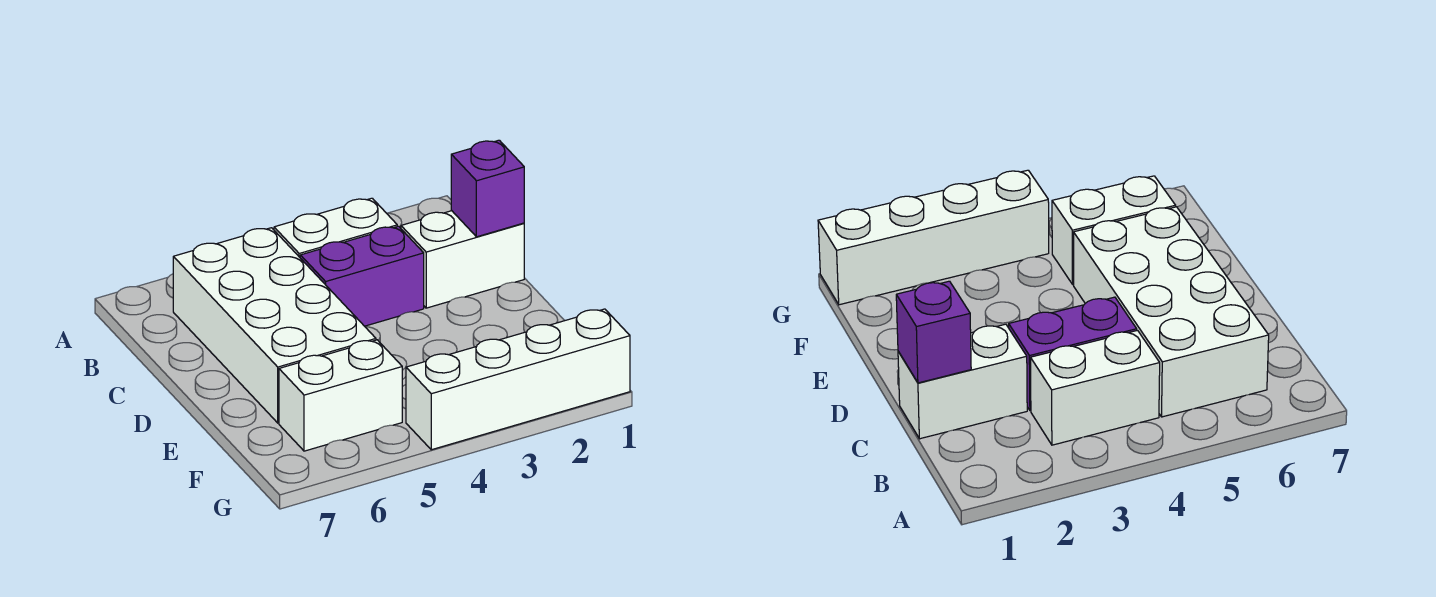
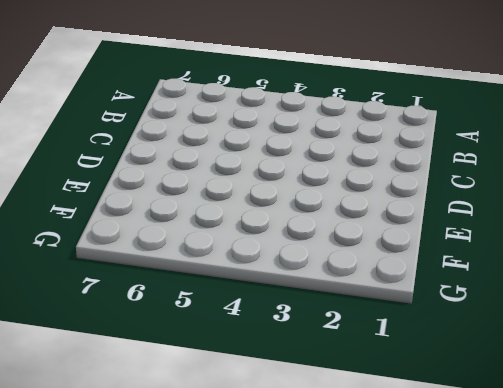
none -> white 1x2 brick [274,198,397,257]
none -> white 2x4 brick [173,228,376,423]

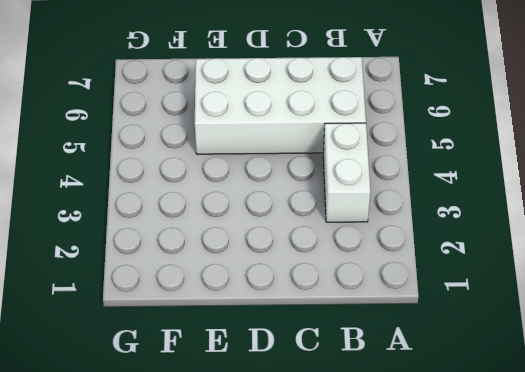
none -> white 1x2 brick [401,211,524,308]
none -> purple 1x2 brick [300,226,424,326]

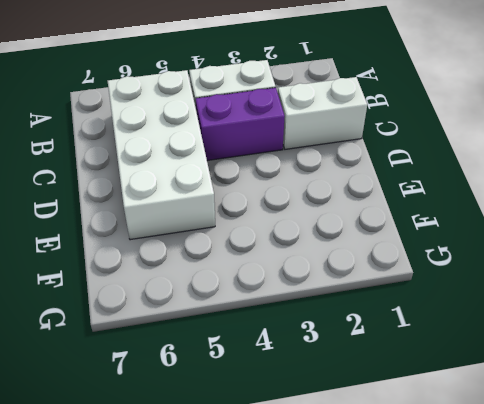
none -> white 1x2 brick [279,340,402,451]
none -> white 1x4 brick [406,309,630,450]

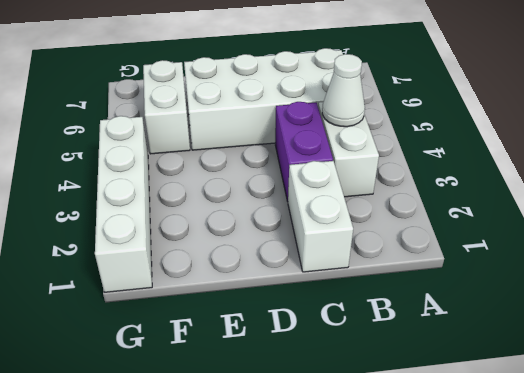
white 1x1 cone [322,54,365,127] -> none
none -> purple 1x1 brick [451,140,524,237]

